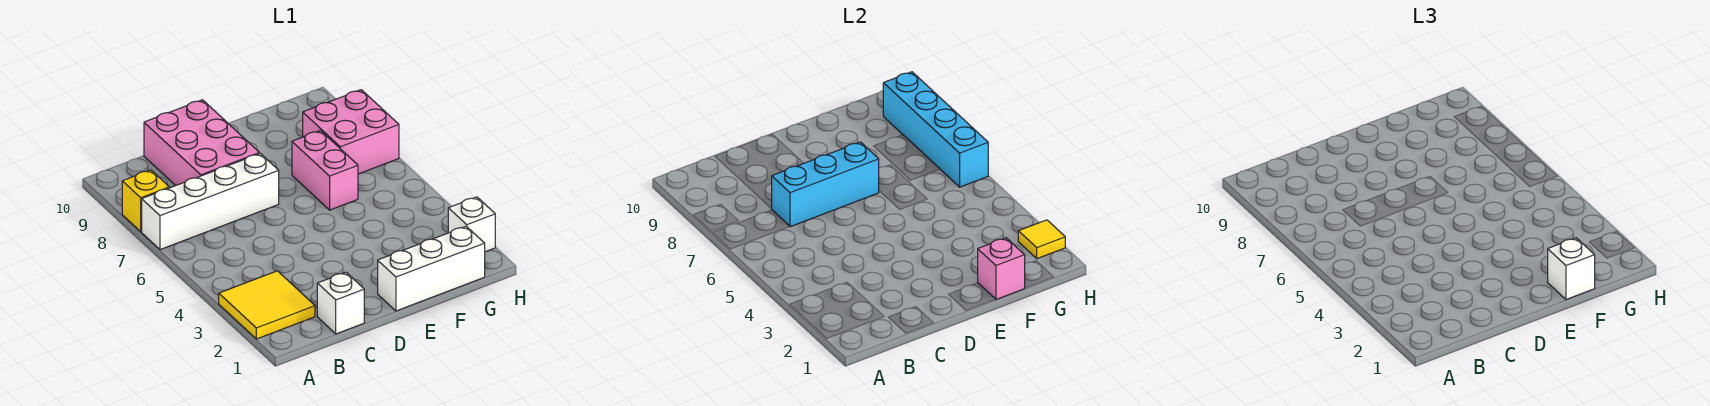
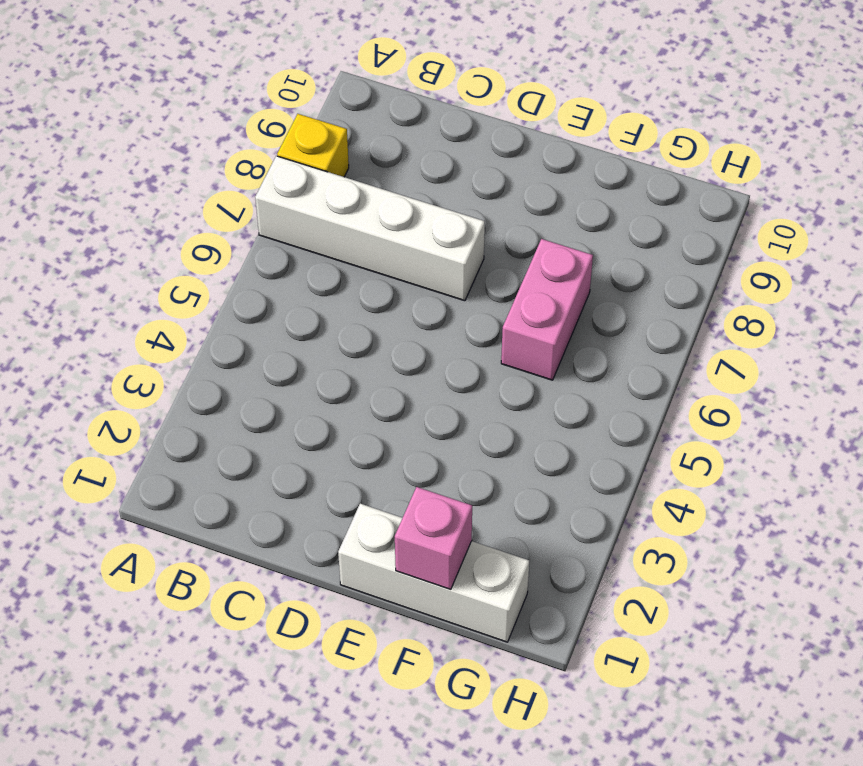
none -> yellow 2x2 tile [219,271,315,339]
none -> white 1x1 brick [317,272,364,334]
none -> pink 2x3 brick [144,100,259,186]

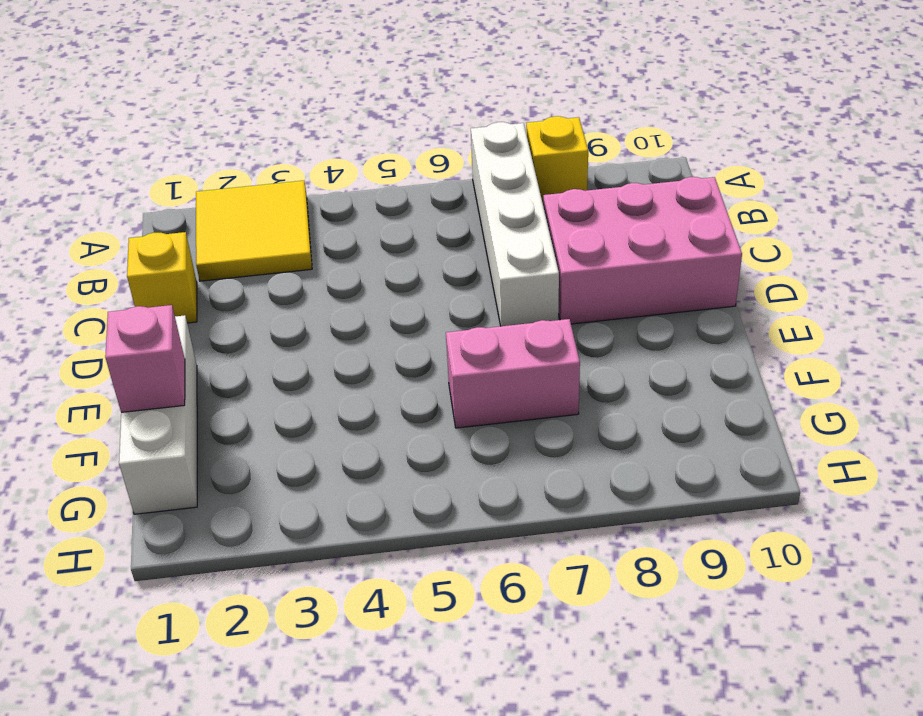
yellow 1x1 brick [127,232,197,323] -> white 1x1 brick [317,272,364,334]
none -> pink 2x2 brick [303,90,399,174]
none -> white 1x1 brick [448,197,495,252]
none -> cyan 1x3 brick [772,142,879,227]

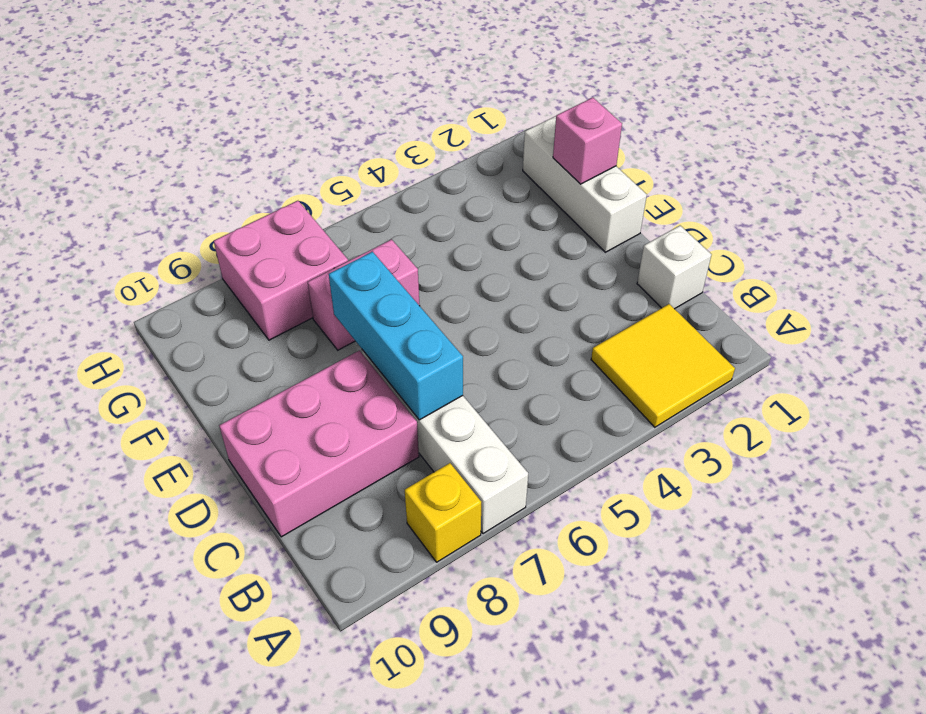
none -> white 1x1 brick [448,197,495,252]
none -> yellow 1x1 tile [1018,220,1065,259]
none -> cyan 1x4 brick [883,72,988,187]

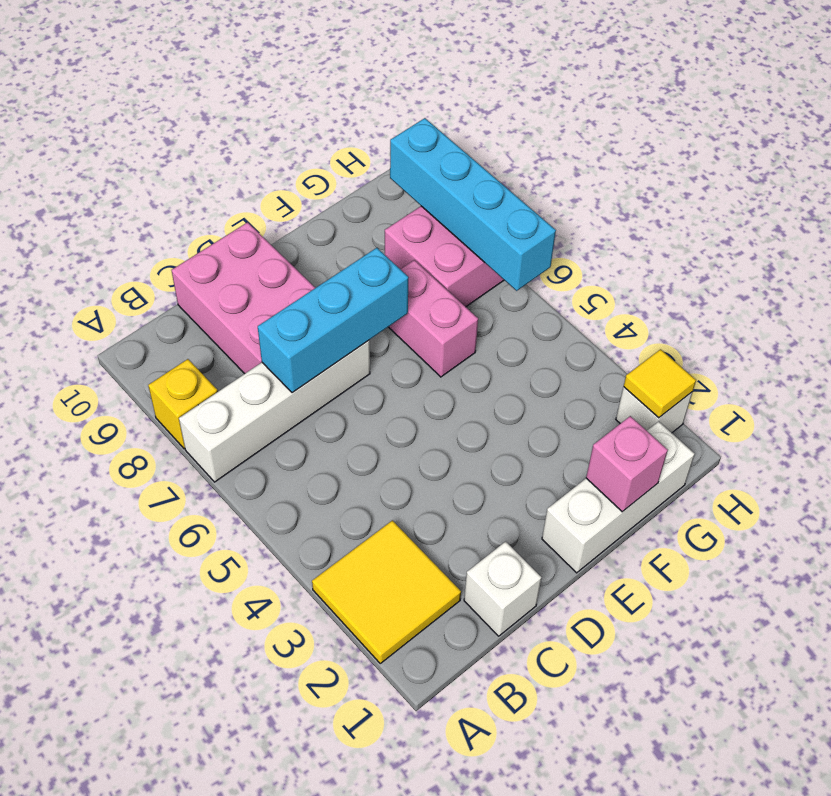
none -> white 1x1 brick [1548,238,1595,300]

